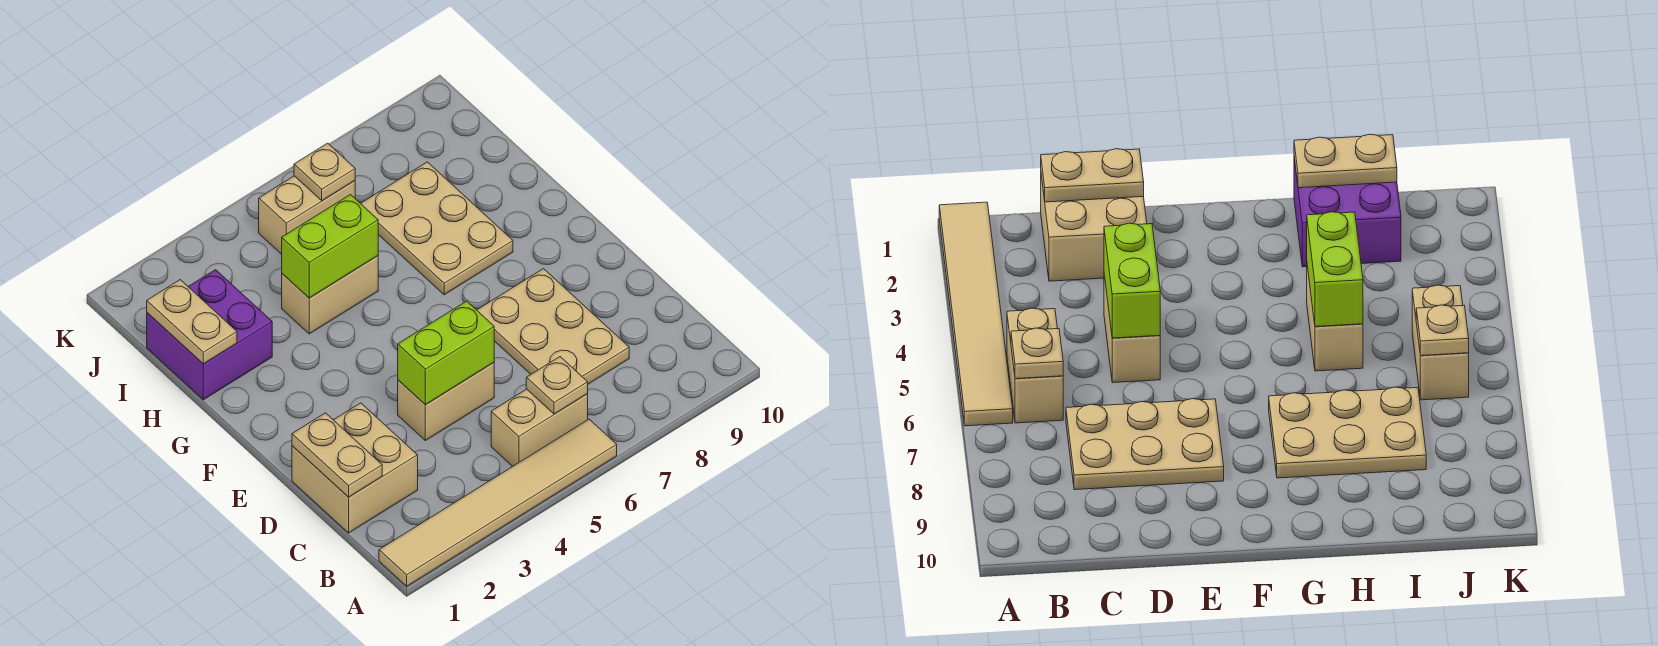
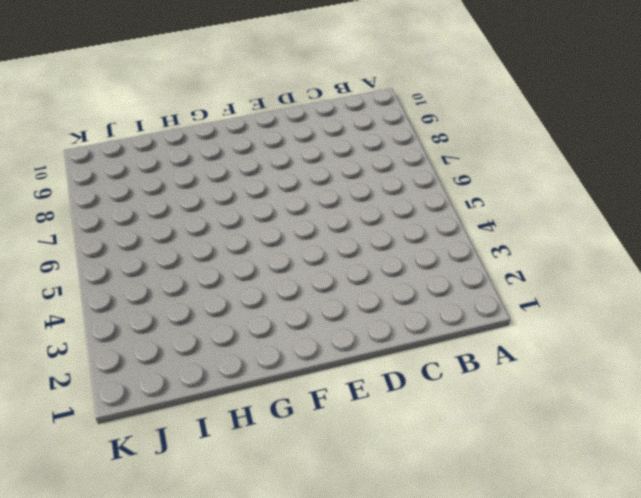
none -> tan 1x6 tile [379,419,617,586]
none -> tan 1x2 brick [491,389,588,466]
none -> tan 2x2 brick [292,403,418,533]

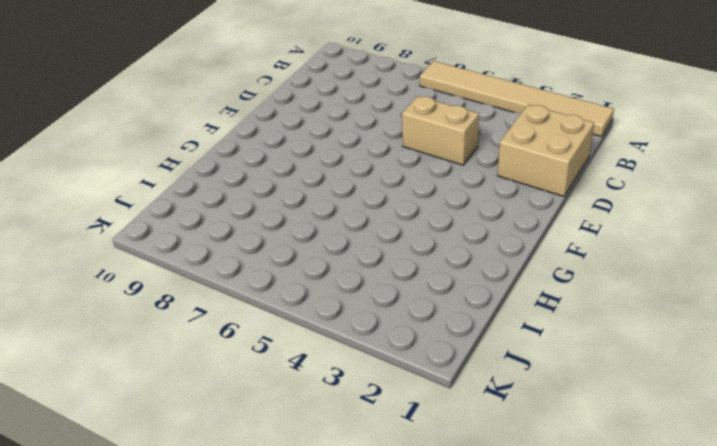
none -> tan 1x2 brick [491,389,588,466]
none -> tan 2x3 plate [477,269,629,384]
none -> tan 2x3 plate [360,162,513,295]

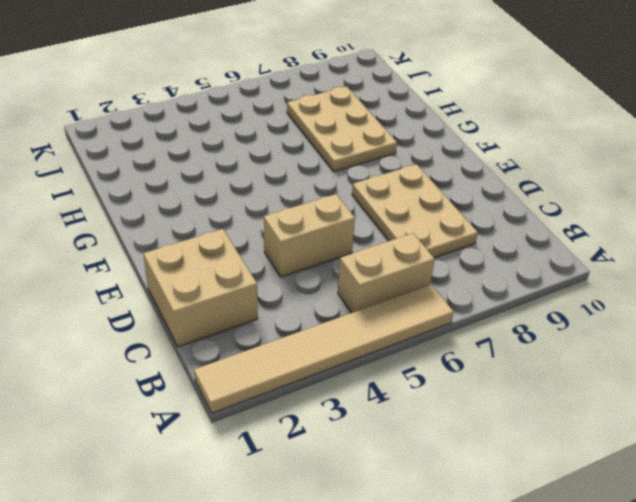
none -> purple 2x2 brick [147,270,272,400]
none -> tan 1x2 brick [282,256,378,334]
none -> tan 1x2 brick [259,176,355,254]

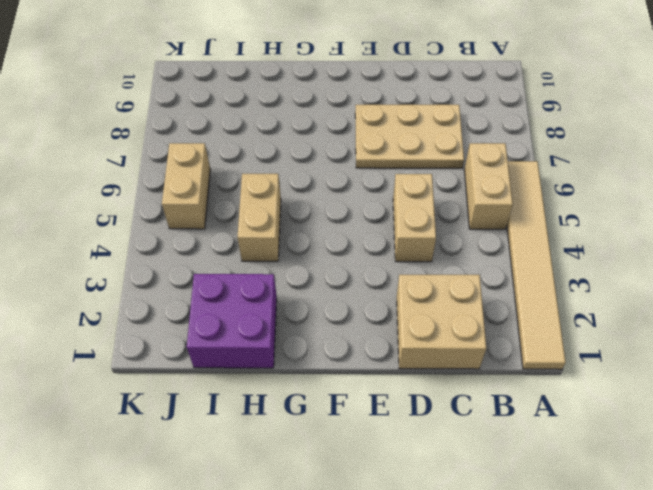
none -> tan 2x3 plate [360,162,513,295]
none -> tan 1x1 plate [526,357,588,414]
none -> tan 1x2 plate [292,413,382,497]

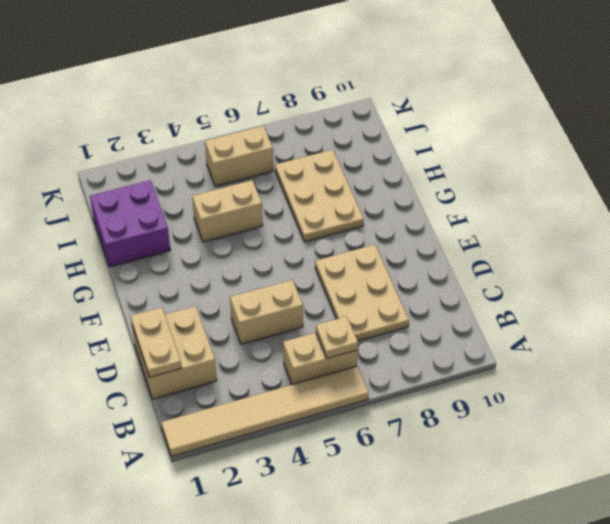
none -> lime 1x2 brick [398,301,494,405]
none -> tan 1x2 plate [147,280,237,364]
none -> lime 1x2 brick [282,195,378,298]

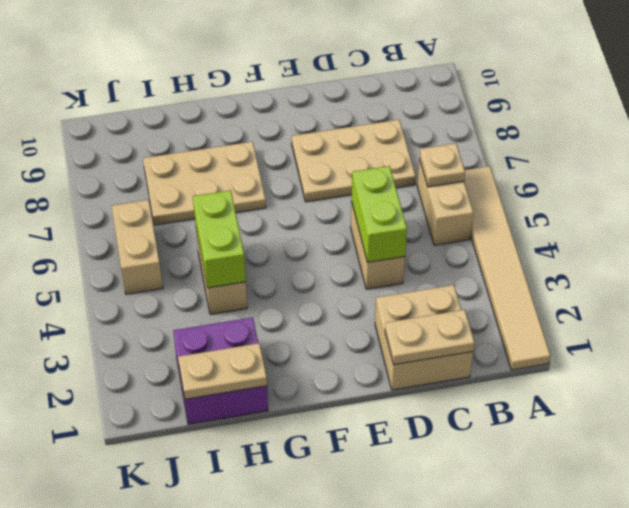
none -> tan 1x1 plate [294,143,355,201]

